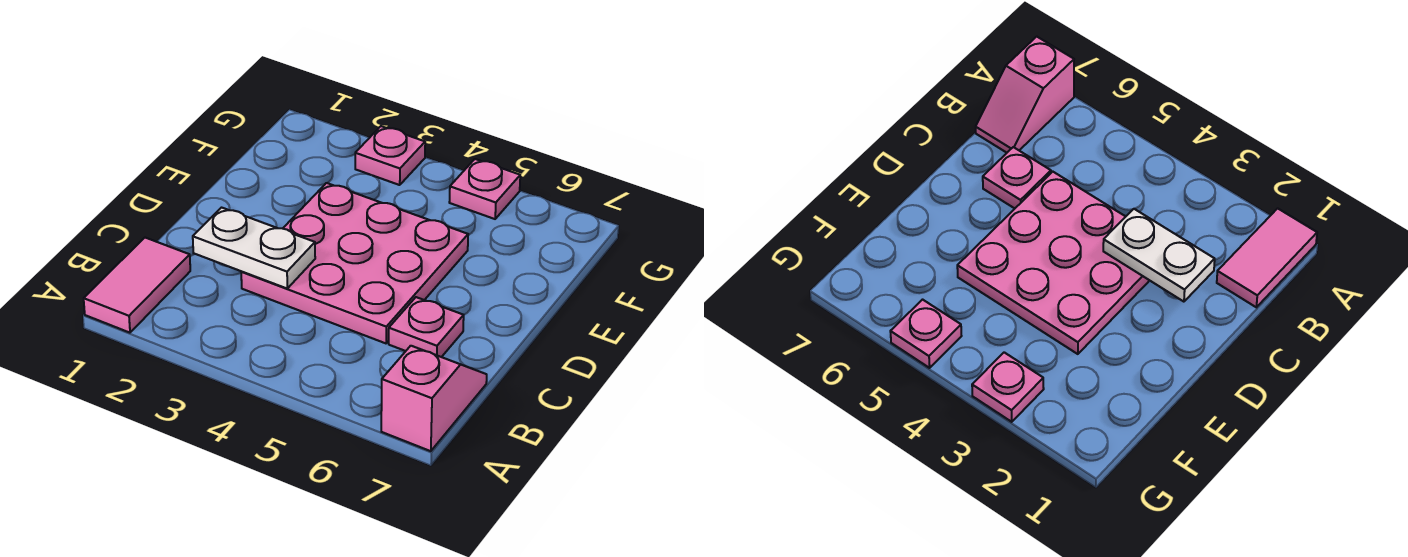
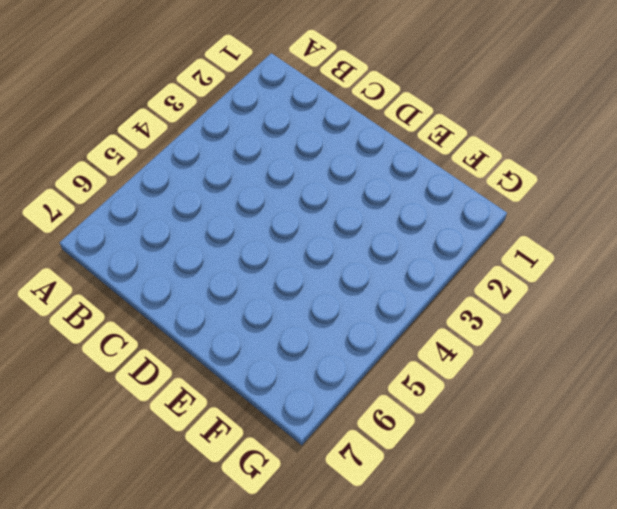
none -> pink 1x2 tile [84,238,190,333]
none -> pink 1x2 slope [381,346,487,451]

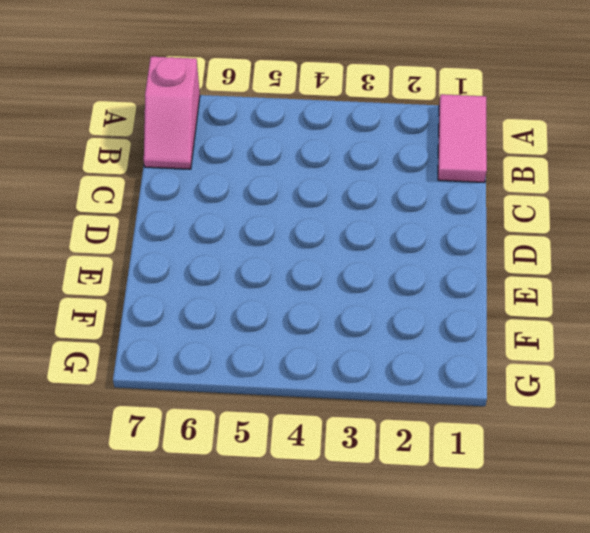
none -> pink 3x3 plate [241,183,468,343]
none -> pink 1x1 plate [389,297,464,357]

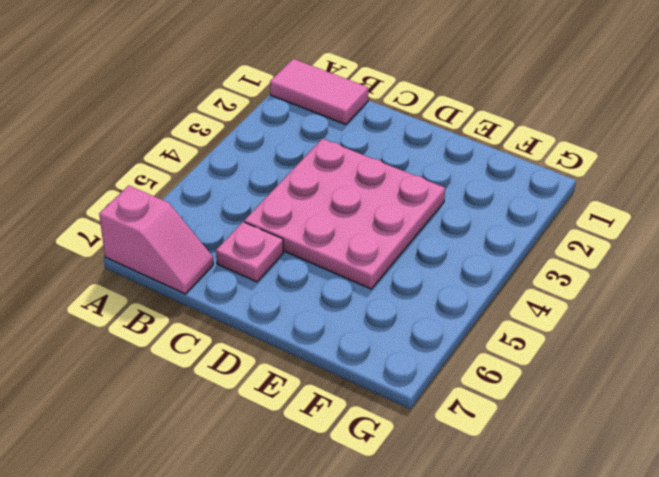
none -> pink 1x1 plate [355,126,425,185]
none -> pink 1x1 plate [449,159,520,219]

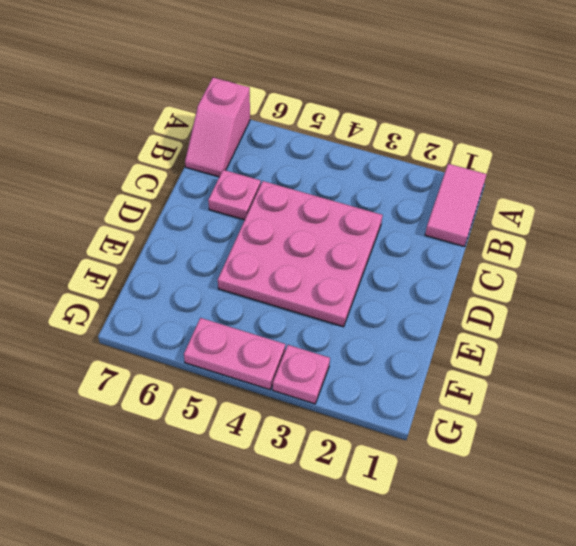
pink 1x2 plate [184,318,286,390] -> pink 1x1 plate [449,159,520,219]
none -> white 1x2 plate [193,208,315,288]

